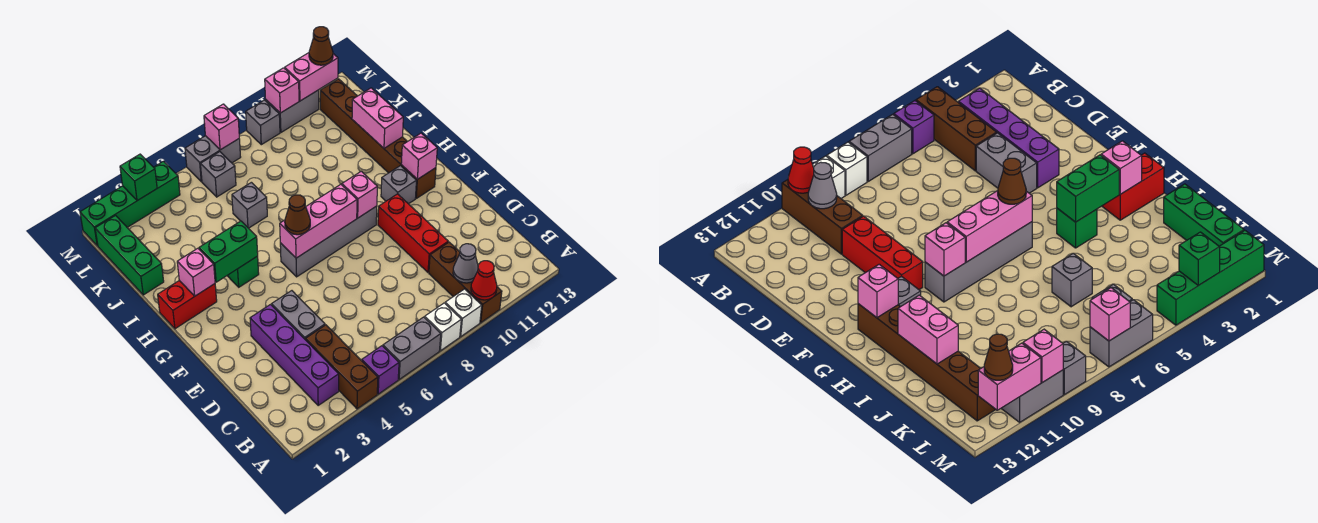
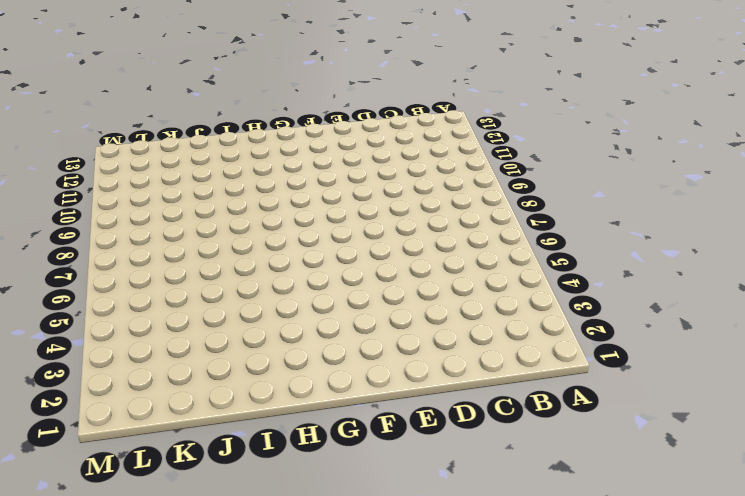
none -> brown 1x3 brick [306,325,378,409]
none -> purple 1x1 brick [362,346,399,394]
none -> grey 1x2 brick [383,317,441,379]
none -> white 1x1 brick [425,303,461,351]

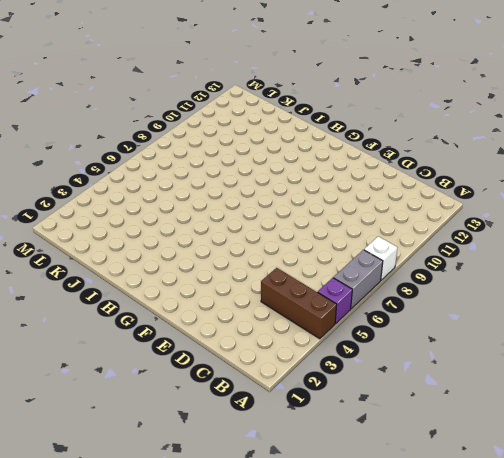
none -> white 1x1 brick [445,289,482,336]
none -> brown 1x3 brick [429,242,502,323]
none -> purple 1x4 brick [250,305,339,405]
none -> grey 1x2 brick [272,291,325,340]

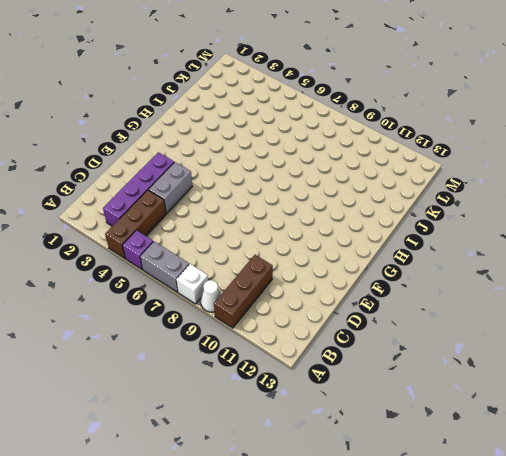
white 1x1 cone [201,280,221,312] -> white 1x1 brick [445,289,482,336]
none -> red 1x3 brick [378,194,448,272]
none -> grey 1x4 brick [280,206,377,277]
none -> grey 1x1 brick [381,166,416,204]
none -> brown 1x6 brick [320,79,436,198]

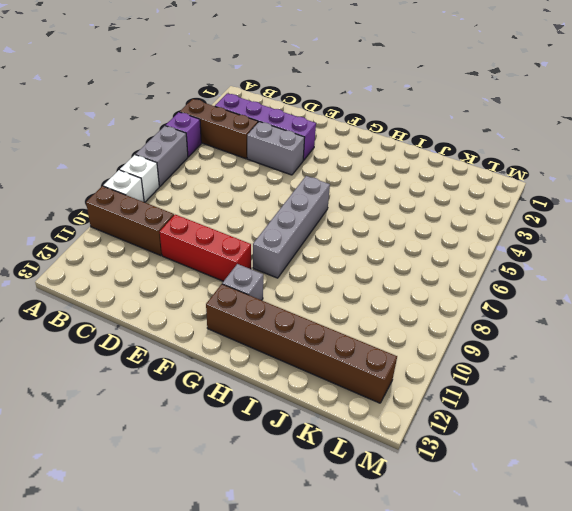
none -> red 1x2 brick [158,281,217,329]
none -> green 1x1 brick [227,256,259,287]
none -> green 1x3 brick [95,216,164,295]
none -> grey 1x1 brick [232,182,267,228]

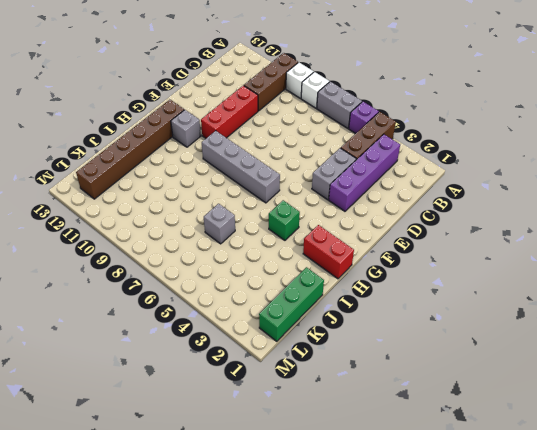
none -> grey 1x1 brick [201,152,236,197]
none -> green 1x4 brick [80,161,180,246]
none -> grey 1x2 brick [185,136,241,182]
none -> grey 1x1 brick [246,100,280,145]

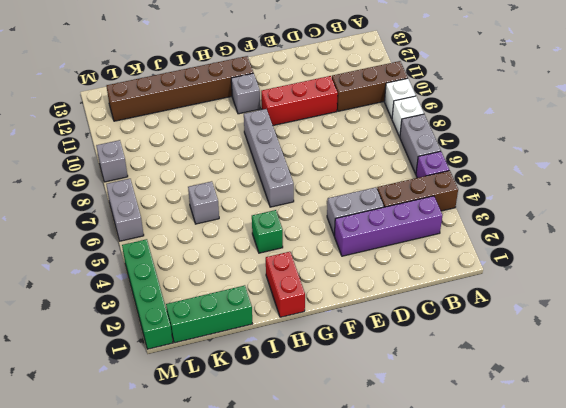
none -> grey 1x1 brick [201,152,236,197]
none -> grey 1x2 brick [266,90,319,132]
none -> red 1x1 cone [471,261,497,300]
none -> grey 1x1 cone [453,244,478,283]

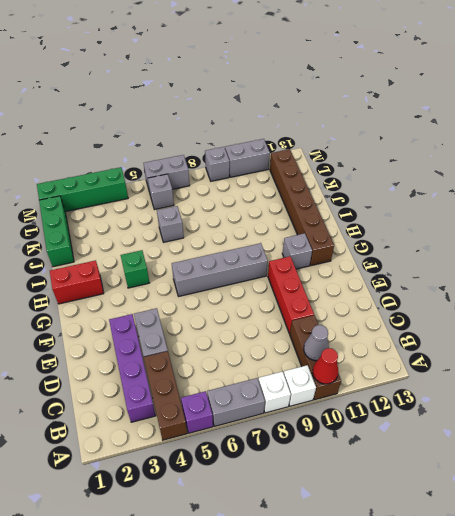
none -> pink 1x3 brick [280,184,357,258]
none -> pink 1x1 brick [342,171,377,218]
none -> pink 1x1 brick [401,133,437,179]
none -> pink 1x1 brick [177,248,215,296]

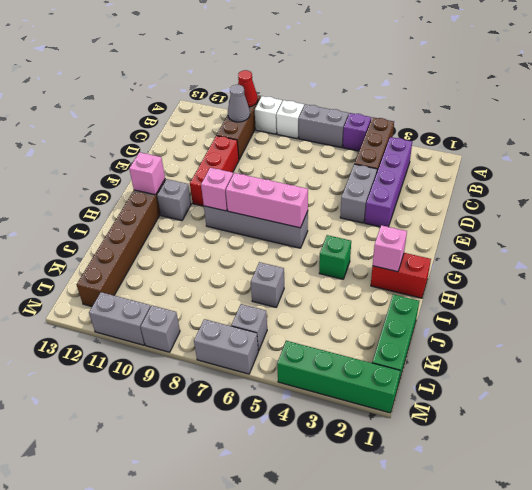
none -> green 1x2 brick [199,221,258,282]
none -> pink 1x2 brick [352,88,403,148]
none -> green 1x1 brick [120,154,157,201]
none -> pink 1x1 brick [204,104,239,150]

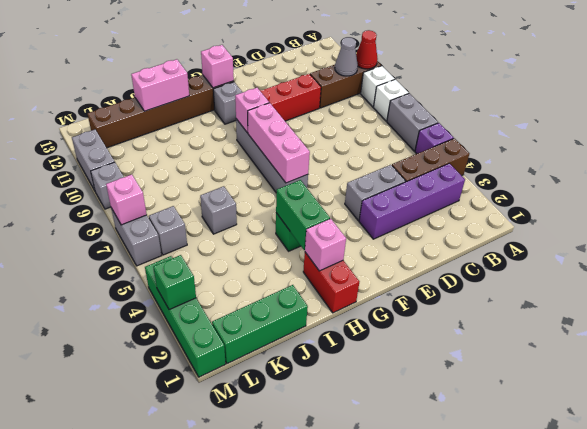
none -> pink 1x1 brick [265,68,299,113]
none -> pink 1x2 brick [285,53,338,101]
none -> brown 1x1 cone [285,195,310,235]
none -> brown 1x1 cone [309,27,333,65]

